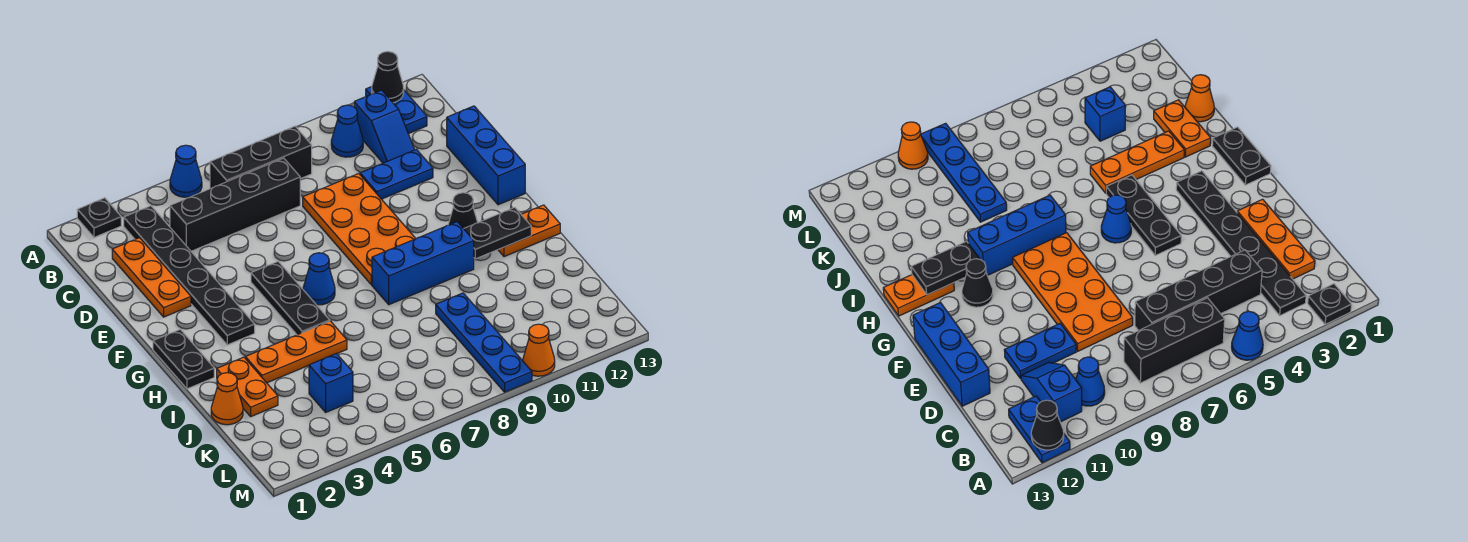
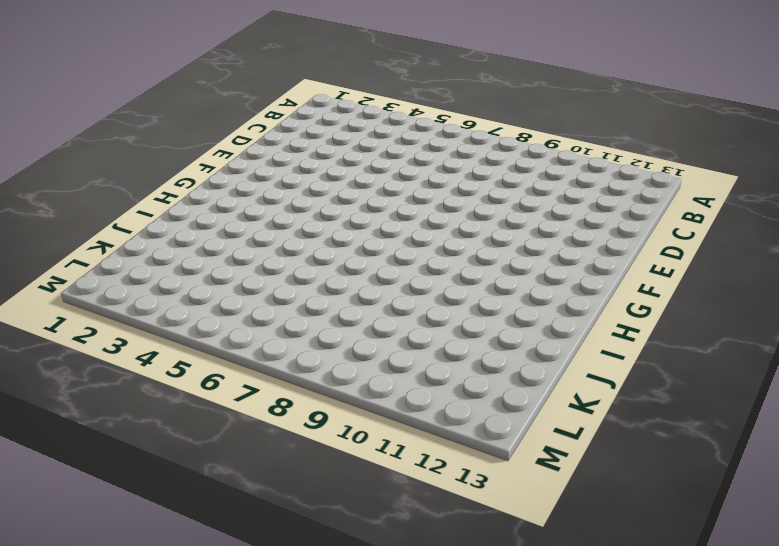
none -> black 1x1 plate [77,198,121,237]
none -> blue 1x1 cone [170,145,202,197]
none -> blue 1x2 plate [366,87,427,134]

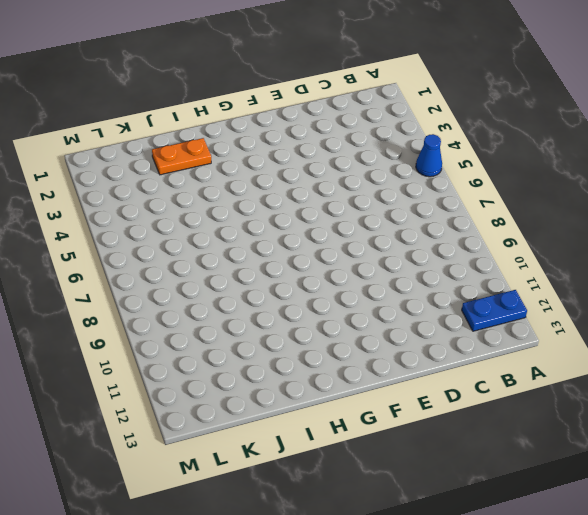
none -> black 1x1 plate [77,198,121,237]
none -> black 1x6 plate [124,206,255,345]
none -> black 1x3 brick [210,126,312,189]

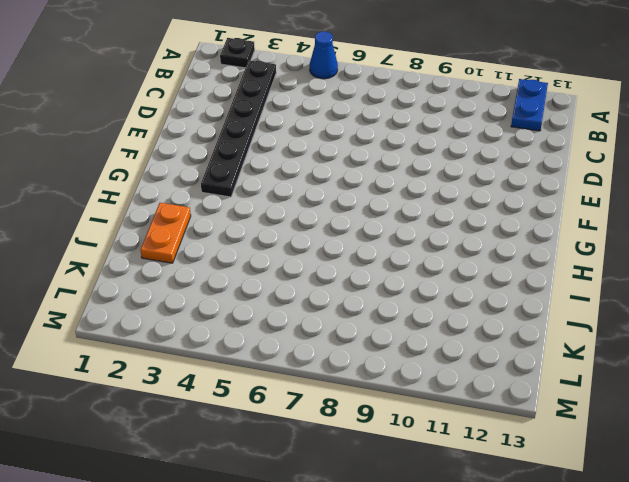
none -> black 1x3 brick [210,126,312,189]
none -> blue 1x1 cone [331,105,363,157]
none -> blue 1x2 slope [354,90,414,163]

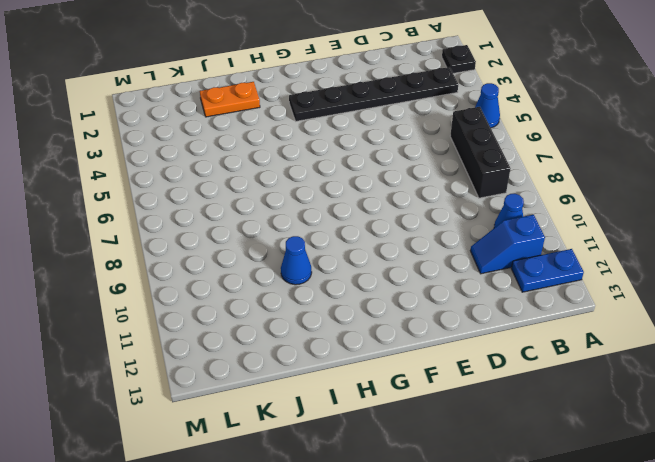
blue 1x1 cone [281,236,312,285] -> blue 1x1 cone moved to [303,253,335,305]
none -> orange 1x3 plate [112,238,191,317]
none -> black 1x4 brick [170,158,300,251]
none -> orange 2x4 plate [303,174,416,285]

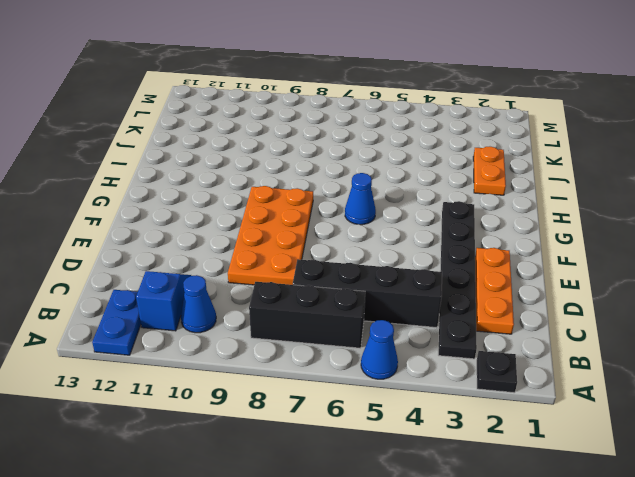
none -> blue 1x2 plate [360,149,433,199]
none -> blue 1x3 brick [447,106,525,205]
none -> black 1x3 plate [251,262,330,335]

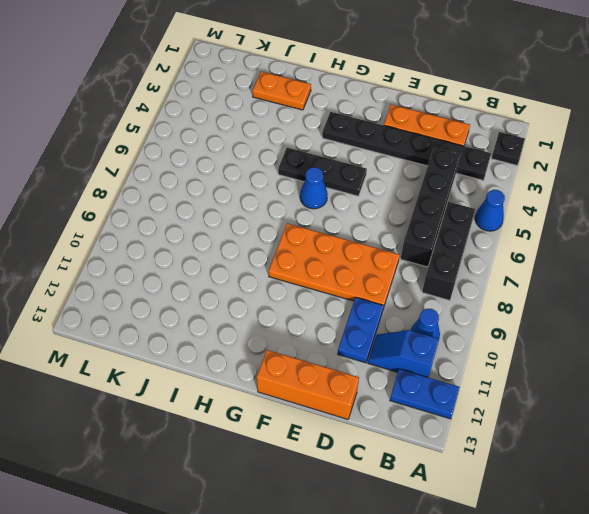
orange 1x3 brick [257,350,359,419] -> blue 1x3 brick [447,106,525,205]
none -> black 1x2 plate [153,329,214,389]
none -> black 1x1 cone [448,193,478,229]
none -> blue 1x3 brick [372,222,474,305]

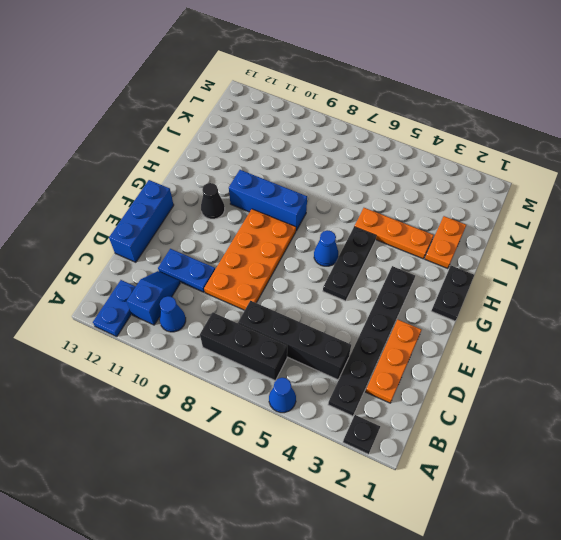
none -> orange 1x2 plate [498,205,560,257]
none -> orange 1x1 cone [211,373,243,425]
none -> blue 1x4 plate [436,293,532,392]

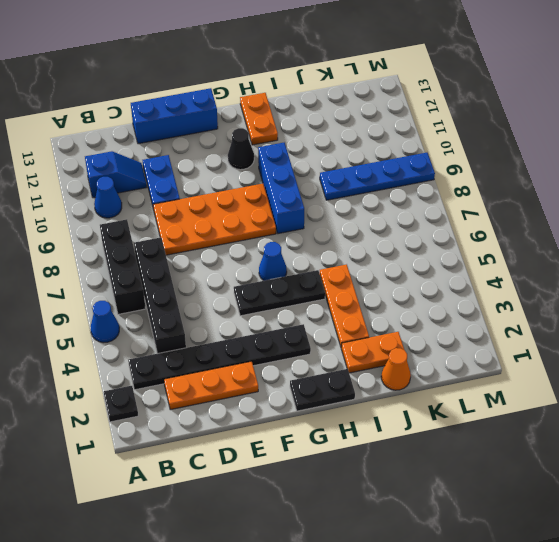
none -> blue 1x2 plate [366,87,427,134]
none -> blue 1x1 brick [309,354,353,412]
none -> orange 1x1 cone [523,324,555,376]

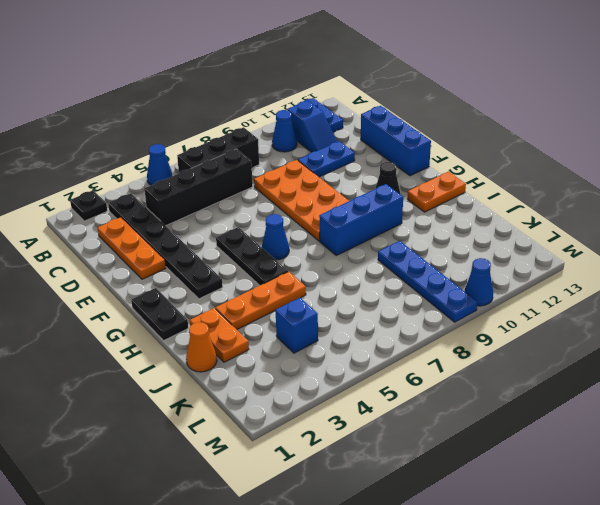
blue 1x1 cone [465,258,493,306] -> orange 1x1 cone [523,324,555,376]
none -> black 1x1 cone [372,51,404,103]
none -> black 1x2 plate [464,207,531,259]

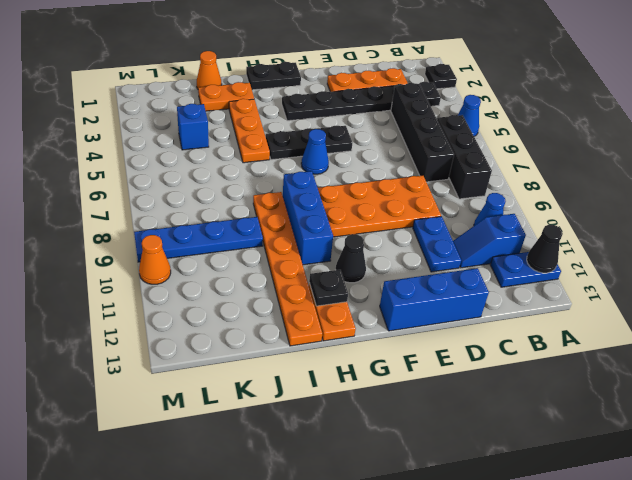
black 1x1 plate [309,270,348,306] -> black 1x2 plate [464,207,531,259]
orange 1x6 plate [253,192,322,346] -> none

